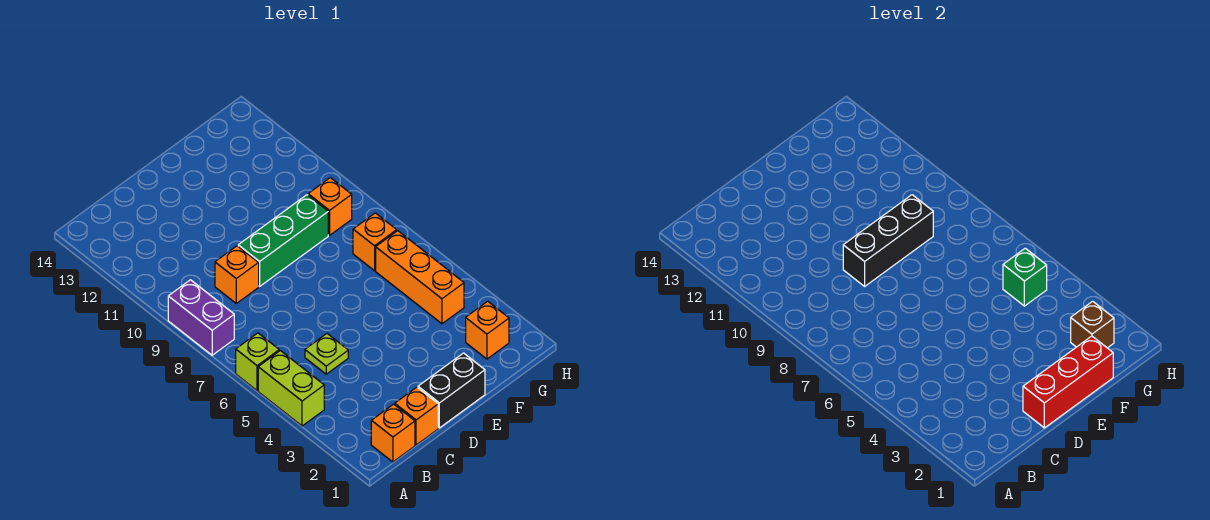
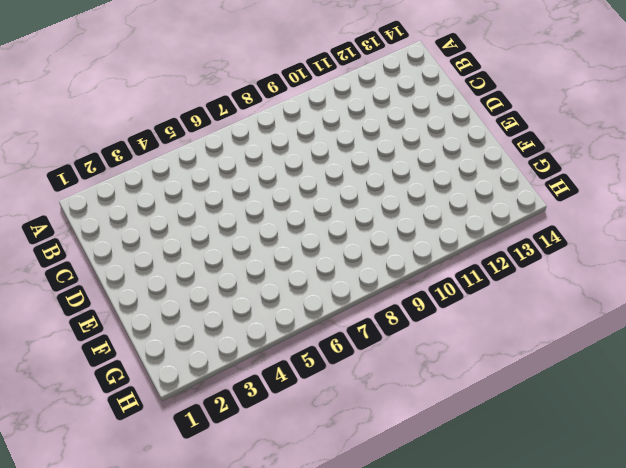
none -> lime 1x2 brick [258,351,324,426]
none -> lime 1x1 brick [236,333,279,391]
none -> purple 1x2 brick [168,280,234,355]

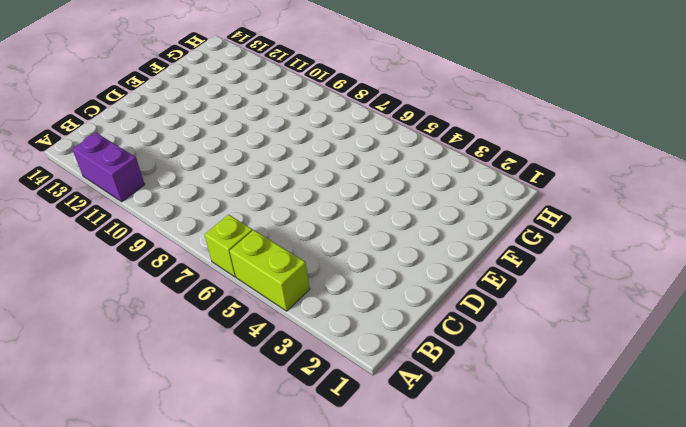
purple 1x2 brick [72,133,145,202] -> purple 1x2 brick moved to [168,280,234,355]
none -> orange 1x1 brick [371,404,415,462]
none -> orange 1x1 brick [395,387,438,445]
none -> lime 1x1 plate [305,334,348,374]

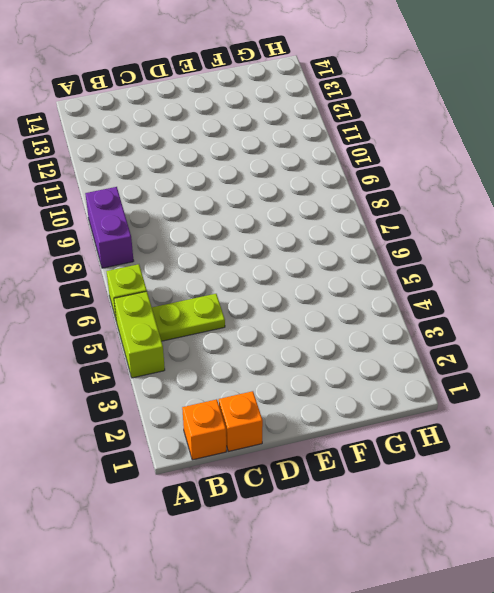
lime 1x2 plate [152,294,225,341] -> lime 1x1 plate [305,334,348,374]
none -> orange 1x1 brick [215,246,259,303]
none -> black 1x2 brick [418,353,485,428]
none -> green 1x3 brick [238,195,328,286]

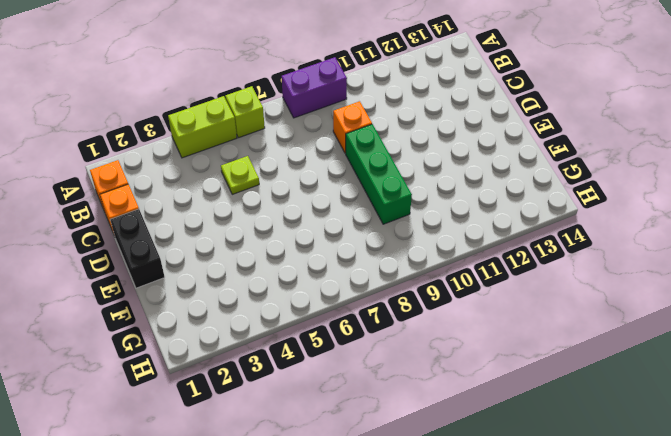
none -> orange 1x1 brick [466,301,509,359]
none -> orange 1x3 brick [376,231,464,324]
none -> orange 1x1 brick [353,213,397,271]

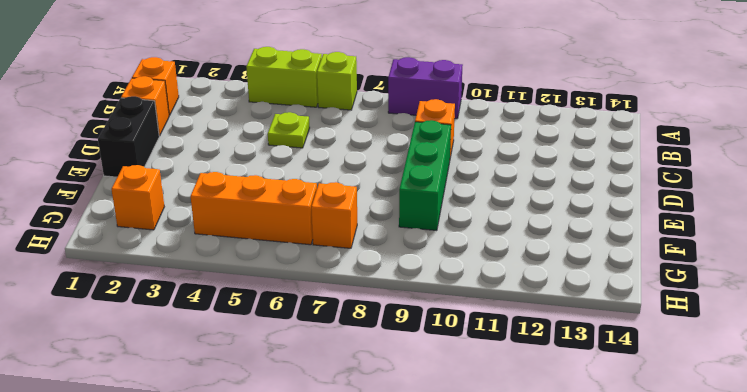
none -> orange 1x1 brick [308,178,352,235]
none -> red 1x3 brick [1023,336,1113,428]
none -> black 1x3 brick [843,195,933,286]

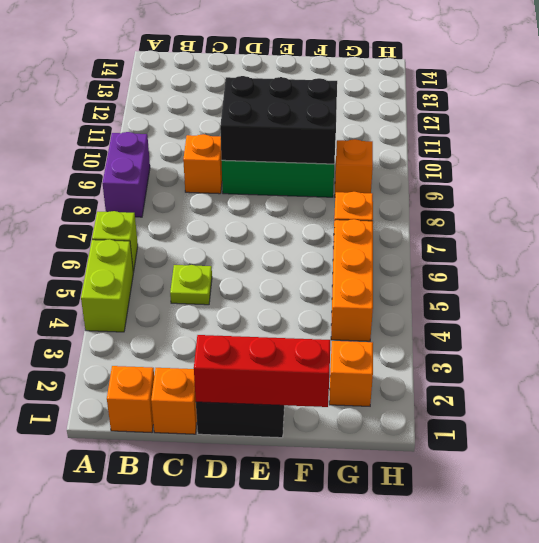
black 2x3 brick [220,76,337,164] -> black 1x3 brick [843,195,933,286]
none -> brown 1x1 brick [1071,301,1114,348]
none -> green 1x1 brick [1003,248,1047,306]

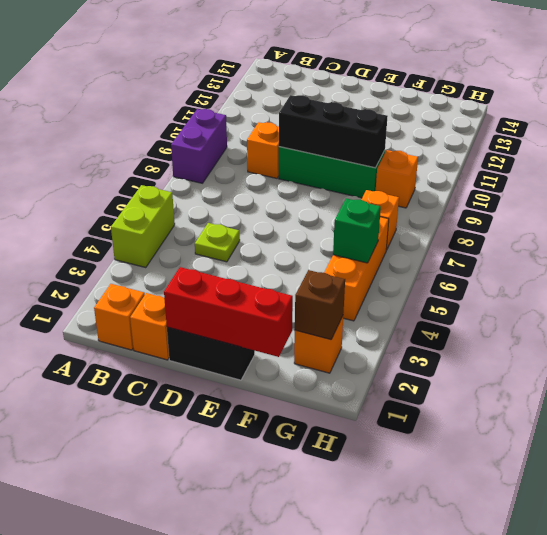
none -> lime 1x1 brick [236,333,279,391]

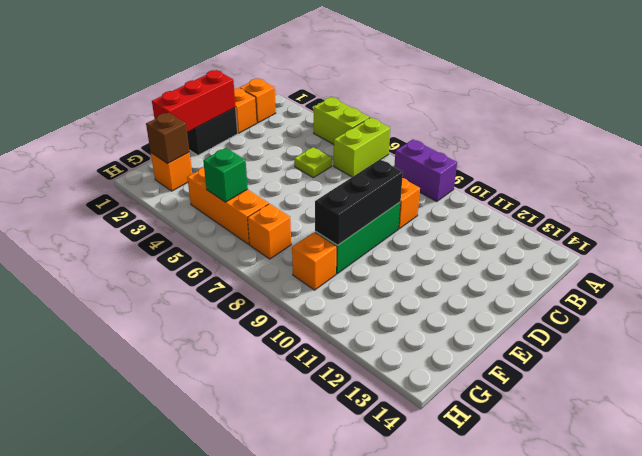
lime 1x2 brick [334,118,390,177] -> lime 1x1 brick [236,333,279,391]

